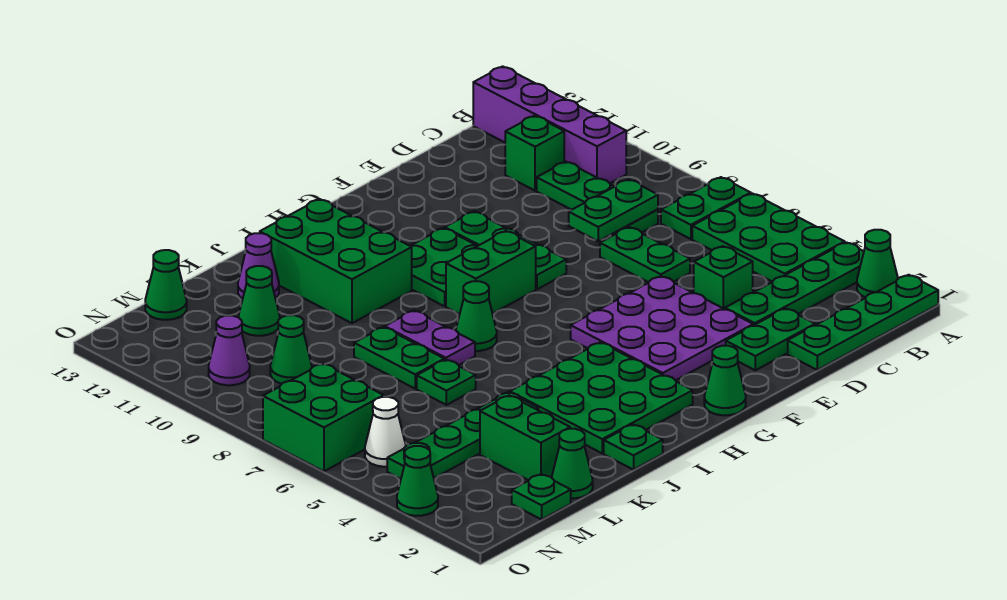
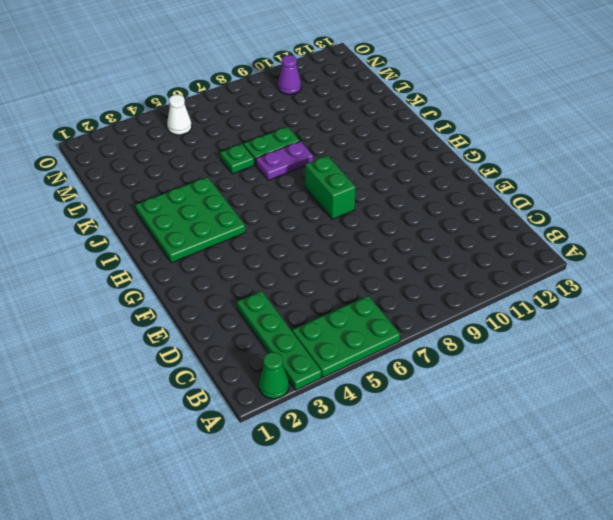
none -> green 1x4 plate [788,275,938,370]
none -> green 1x2 plate [661,177,751,239]
none -> purple 1x4 brick [473,66,626,183]
none -> green 1x3 plate [537,162,658,233]

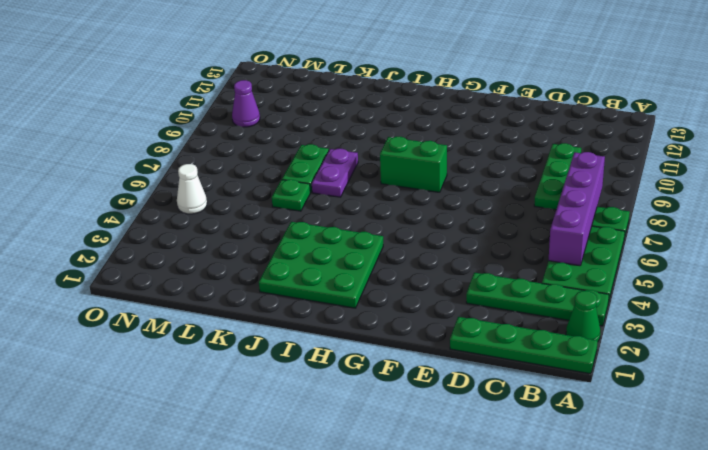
purple 1x4 brick [548,152,605,266] -> purple 1x4 brick moved to [473,66,626,183]
none -> green 1x1 brick [505,116,564,191]
none -> green 1x2 plate [726,308,815,370]
none -> green 1x1 brick [694,246,753,309]
none -> green 1x2 plate [600,227,690,282]

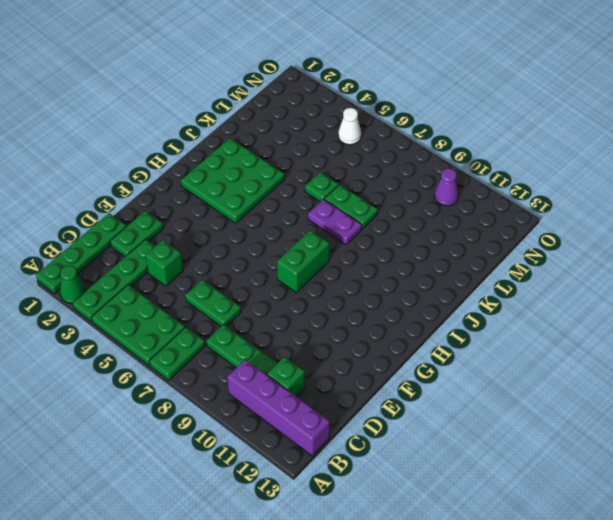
none -> purple 3x3 plate [571,276,753,380]
none -> green 1x3 plate [445,212,566,289]
none -> green 1x1 cone [704,346,746,415]
none -> green 2x2 plate [411,228,478,306]

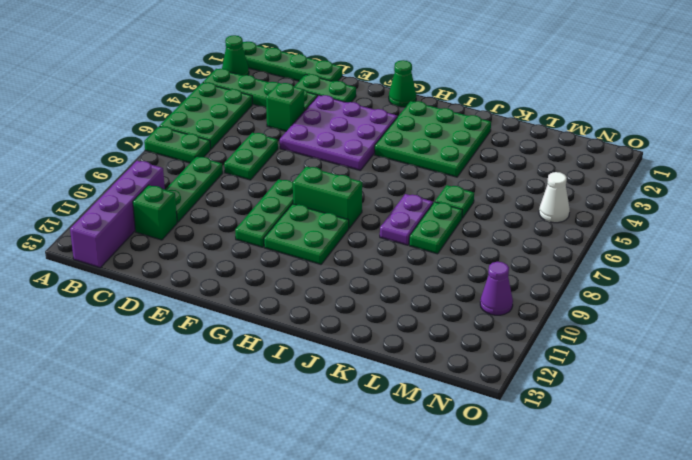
none -> green 1x1 cone [456,281,497,351]
none -> green 2x3 brick [260,199,412,323]
none -> green 1x1 plate [604,424,663,470]
none -> green 1x4 plate [387,392,538,479]

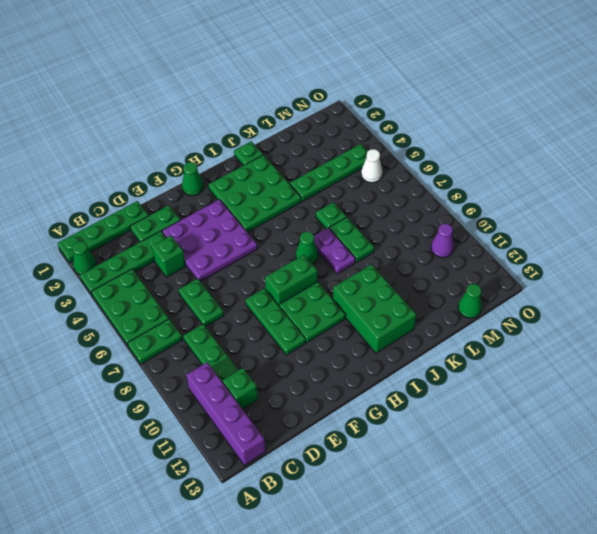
none -> purple 1x1 cone [238,233,279,299]
none -> green 1x1 cone [552,429,593,498]
none -> green 1x2 brick [480,395,570,480]
none -> green 1x1 cone [239,266,280,336]

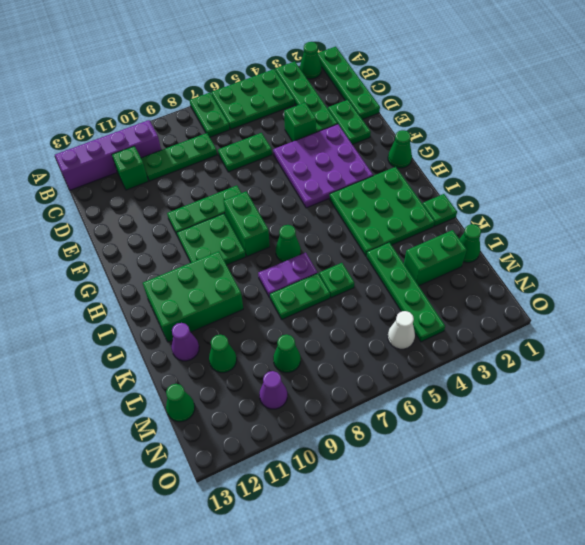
none -> green 1x1 plate [512,474,571,520]
none -> green 2x2 brick [263,363,384,471]
none -> green 1x1 cone [397,446,438,516]
none -> green 1x2 plate [569,179,658,241]

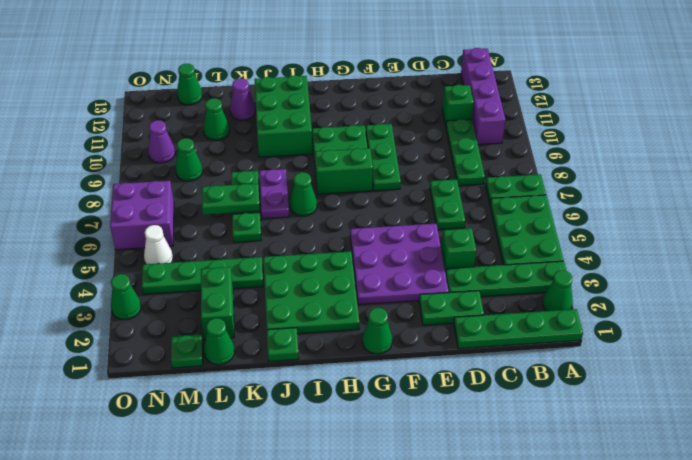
green 1x2 plate [202,183,260,215] -> green 1x2 plate moved to [569,179,658,241]
purple 2x2 brick [110,181,174,250] -> green 2x2 brick [263,363,384,471]

